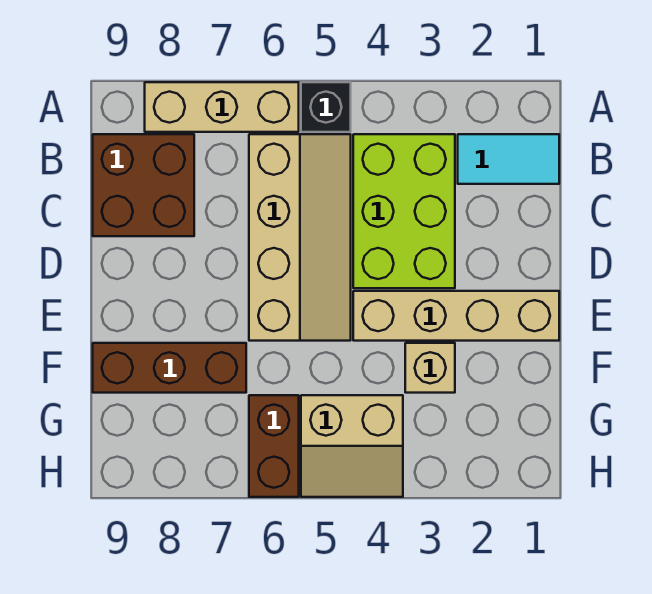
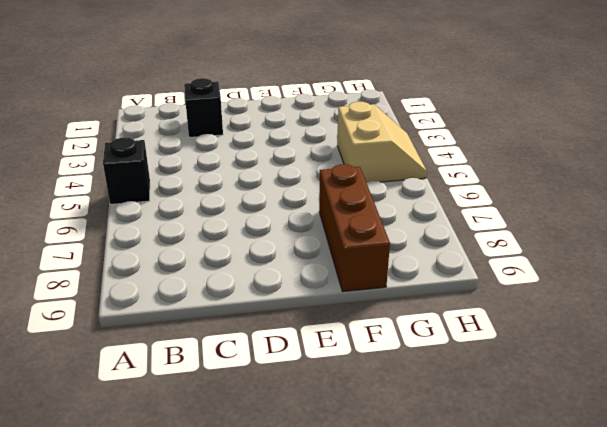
black 1x1 brick [184,78,223,137] -> none
none -> tan 1x3 brick [145,82,299,132]
none -> cyan 1x2 tile [458,134,559,184]

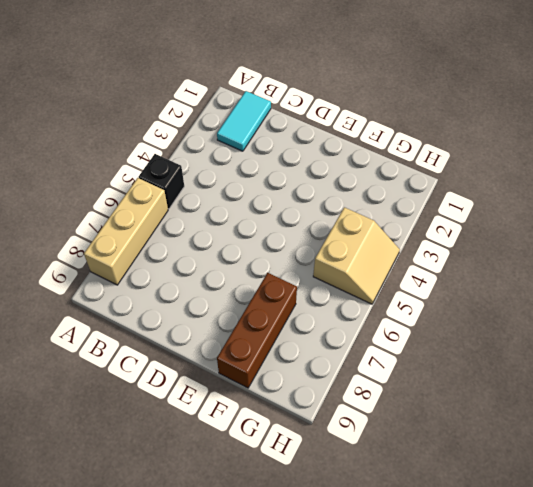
none -> lime 2x3 brick [353,134,455,288]
none -> tan 2x4 slope [249,134,351,341]

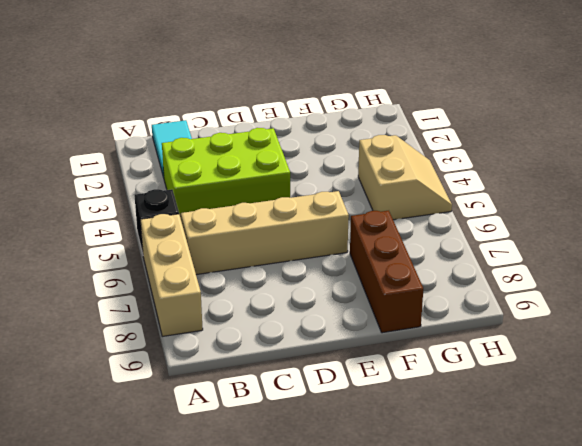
none -> brown 2x2 brick [93,134,194,236]
none -> tan 1x4 brick [353,291,559,341]

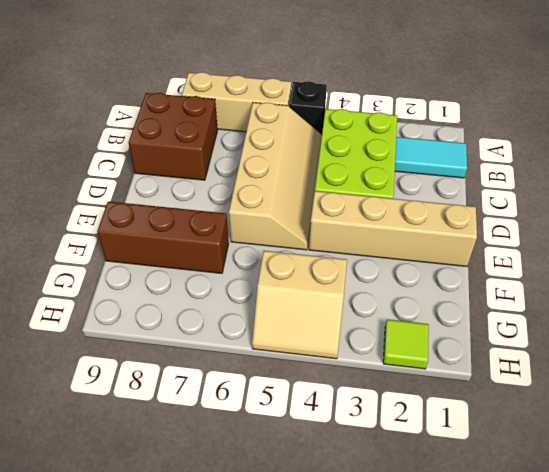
lime 1x1 tile [383,319,429,369] -> none
none -> tan 1x1 brick [405,343,455,393]
none -> brown 1x2 brick [249,395,299,497]

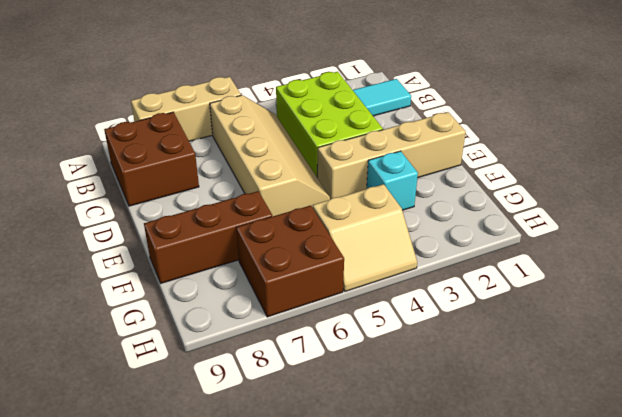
cyan 1x1 brick [367,151,418,210] -> tan 1x1 brick [405,343,455,393]
brown 2x2 brick [236,205,344,317] -> brown 1x2 brick [249,395,299,497]
none -> black 1x1 brick [301,82,351,132]

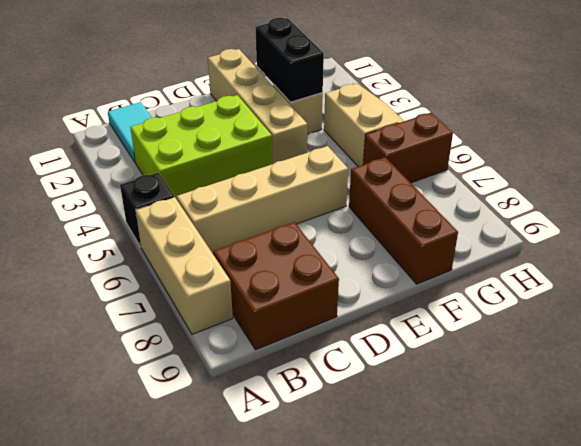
black 1x2 brick [255,18,324,102] -> none

